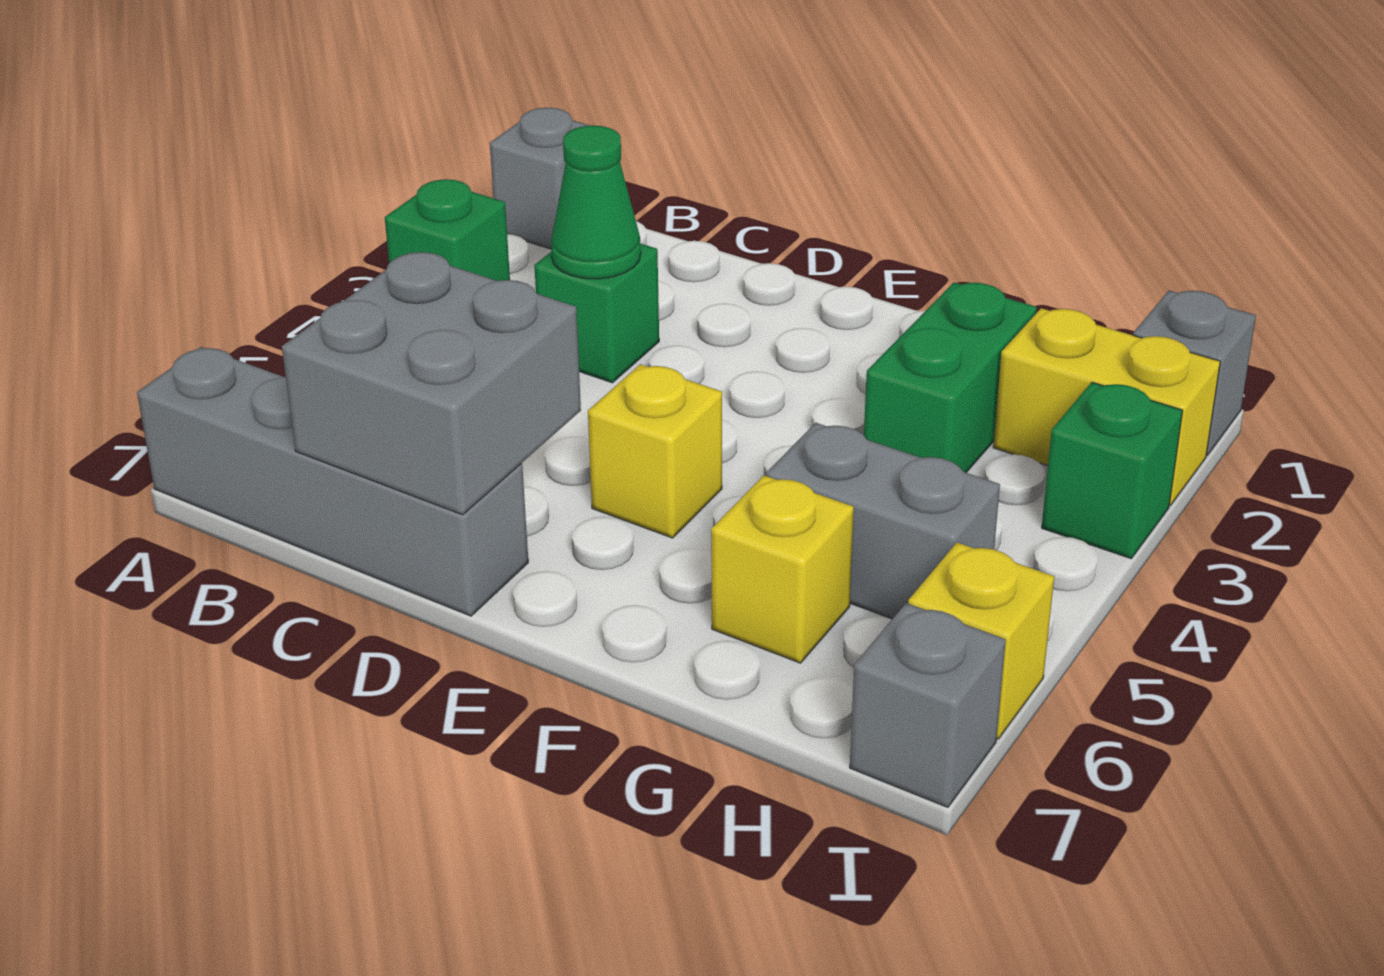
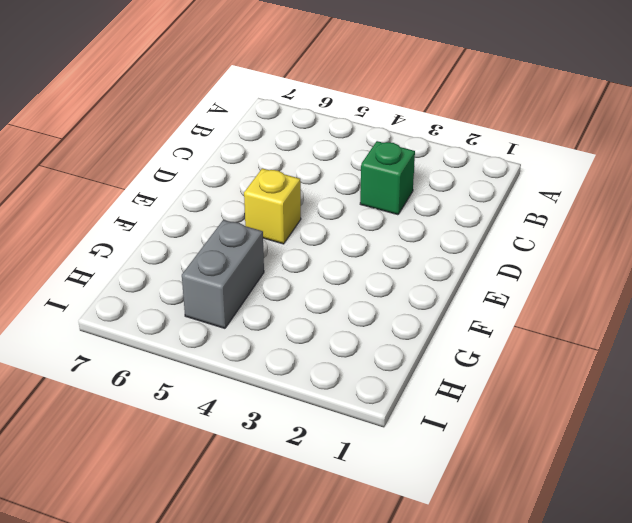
none -> grey 1x1 brick [490,108,590,249]
none -> green 1x1 brick [385,179,510,281]
none -> grey 1x4 brick [137,347,528,616]

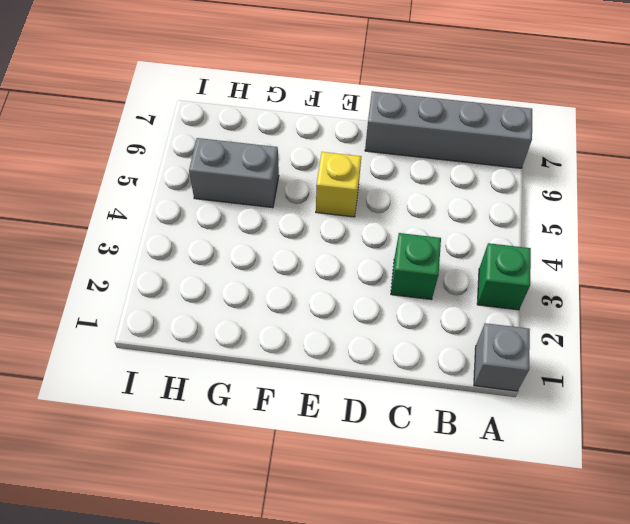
none -> green 1x2 brick [864,283,1037,473]
none -> yellow 1x1 brick [711,475,854,663]
none -> yellow 1x2 brick [993,308,1220,506]

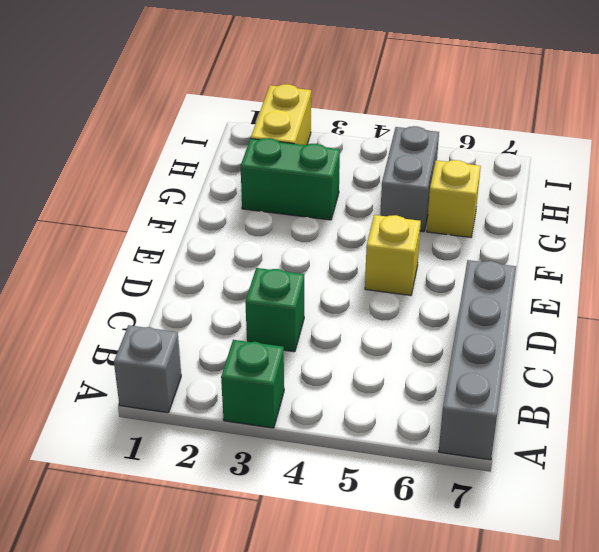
none -> grey 1x1 brick [1133,290,1256,455]
none -> green 1x1 brick [1042,382,1183,558]
none -> yellow 1x1 brick [908,543,1054,739]

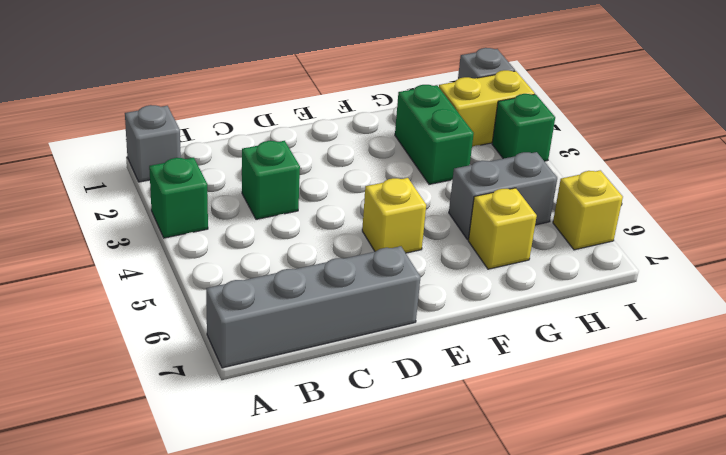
none -> grey 1x1 brick [850,603,1006,807]
none -> green 1x1 cone [551,126,641,279]
none -> grey 2x2 brick [282,252,581,515]

